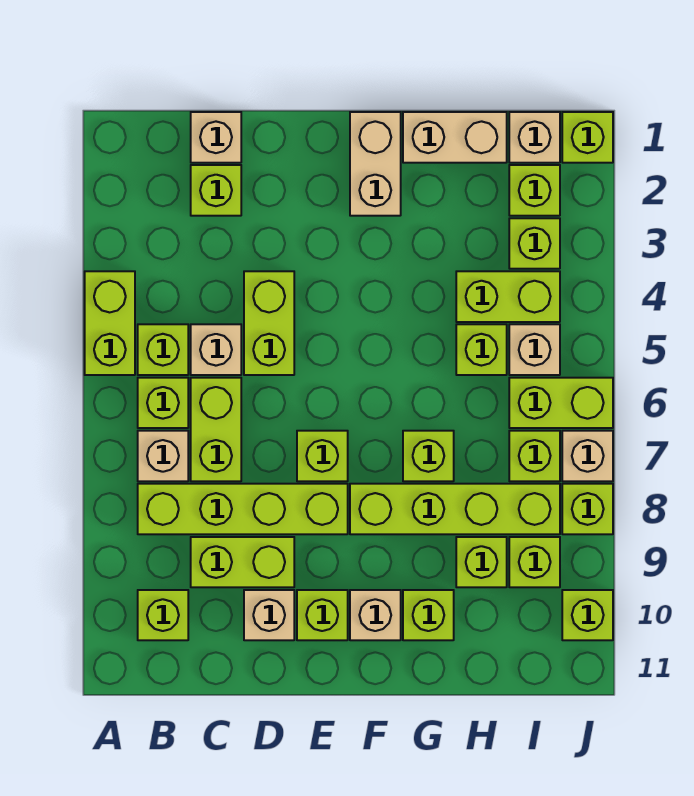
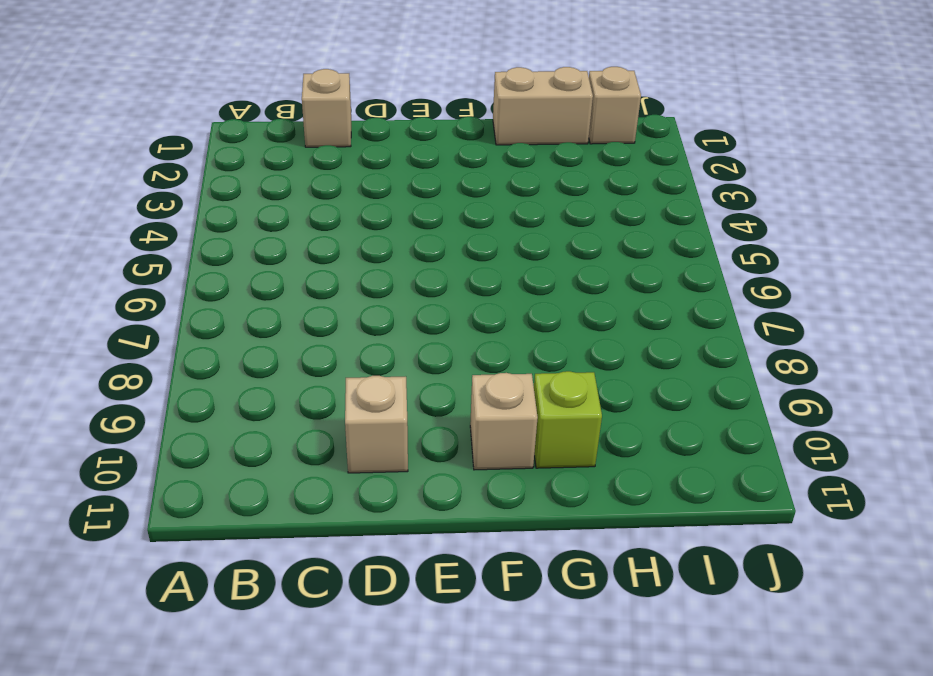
none -> lime 1x2 brick [85,271,135,375]
none -> lime 1x1 brick [138,324,188,375]
none -> lime 1x1 brick [138,378,188,428]
none -> tan 1x1 brick [138,431,188,481]

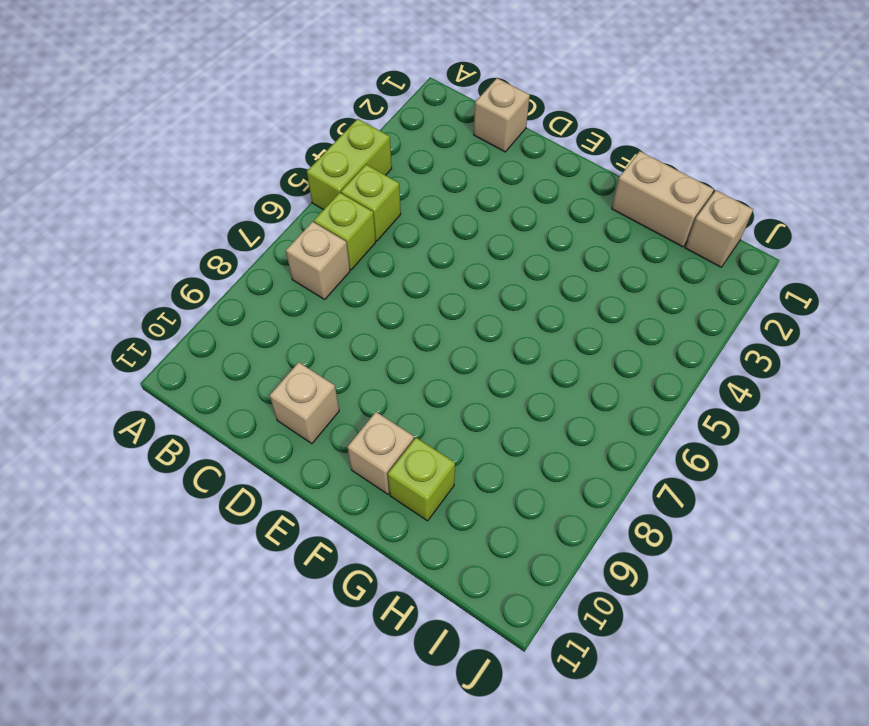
none -> lime 1x4 brick [138,484,348,534]
none -> lime 1x1 brick [138,590,188,640]
none -> lime 1x1 brick [191,165,241,216]
none -> tan 1x1 brick [191,324,241,375]

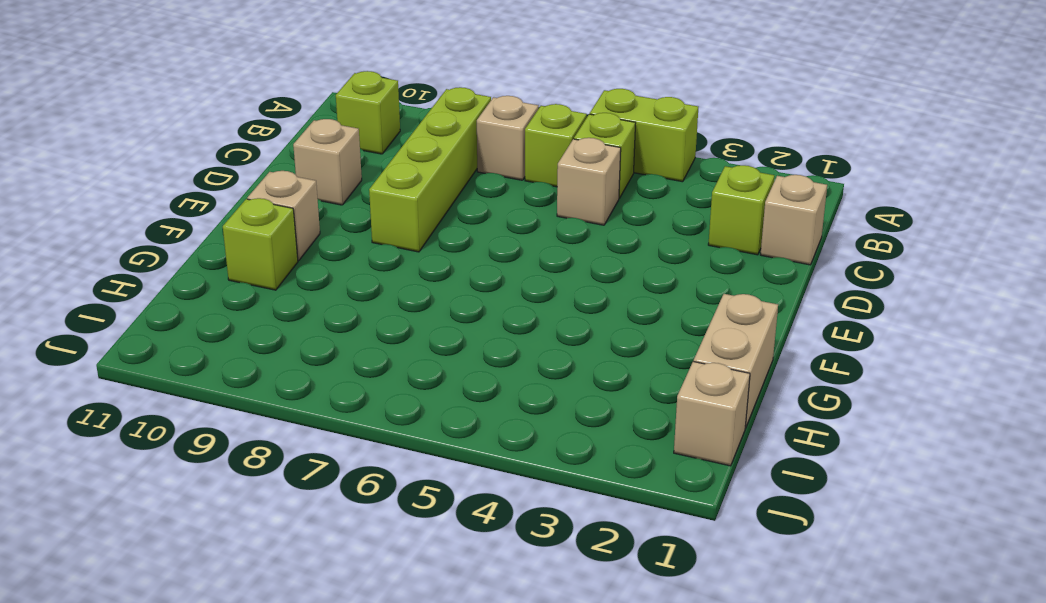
none -> lime 1x2 brick [191,378,241,481]
none -> lime 1x2 brick [191,537,294,587]
none -> lime 1x2 brick [244,271,294,375]
none -> lime 1x1 brick [297,431,348,481]

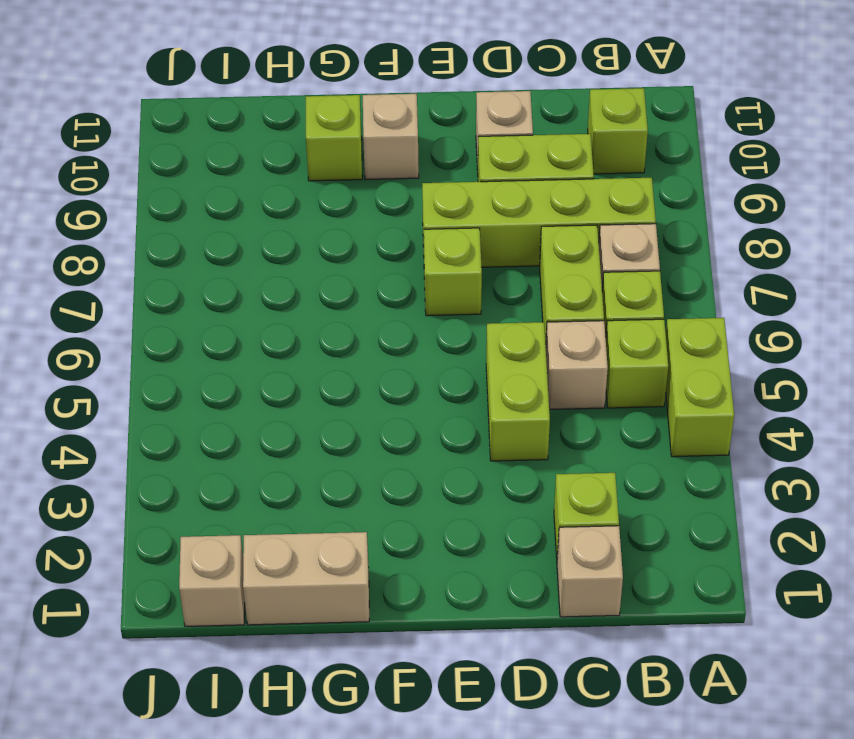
none -> lime 1x1 brick [297,590,348,640]
none -> tan 1x2 brick [350,112,401,216]
none -> lime 1x4 brick [350,484,560,534]
none -> lime 1x1 brick [403,431,454,481]

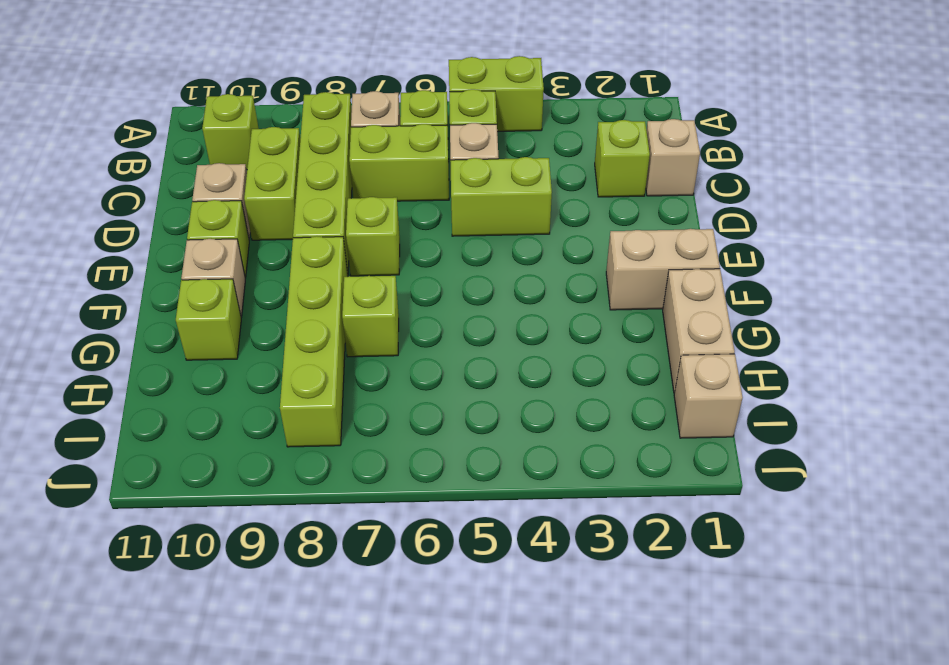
none -> lime 1x2 brick [456,271,560,322]
none -> lime 1x1 brick [456,324,507,375]
none -> lime 1x1 brick [456,537,507,587]
none -> lime 1x1 brick [509,165,560,216]

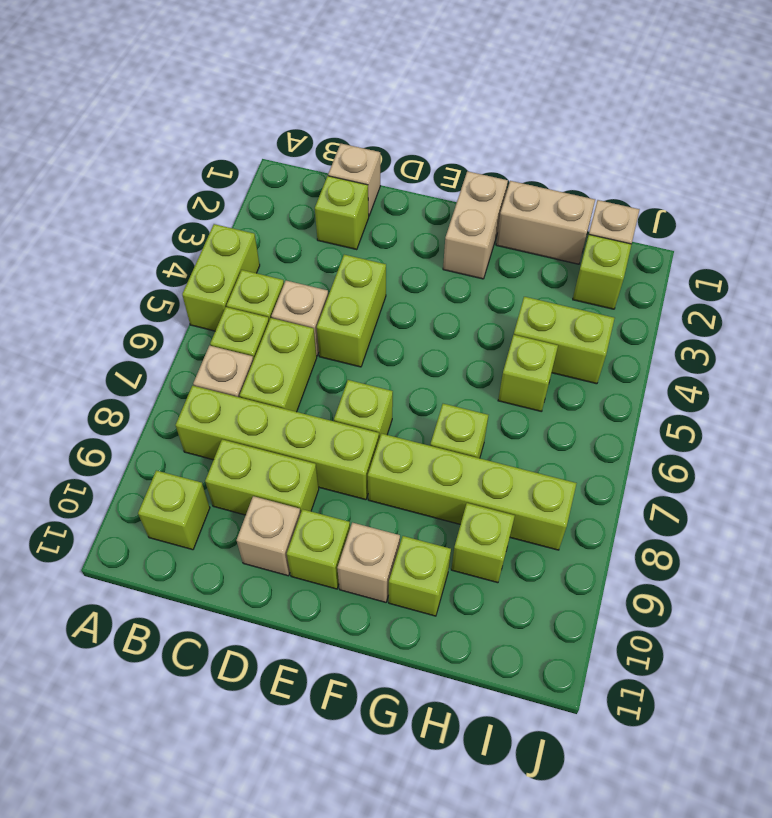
none -> lime 1x1 brick [509,218,560,269]
none -> tan 1x1 brick [509,324,560,375]
none -> lime 1x2 brick [509,378,613,428]
none -> lime 1x1 brick [509,431,560,481]

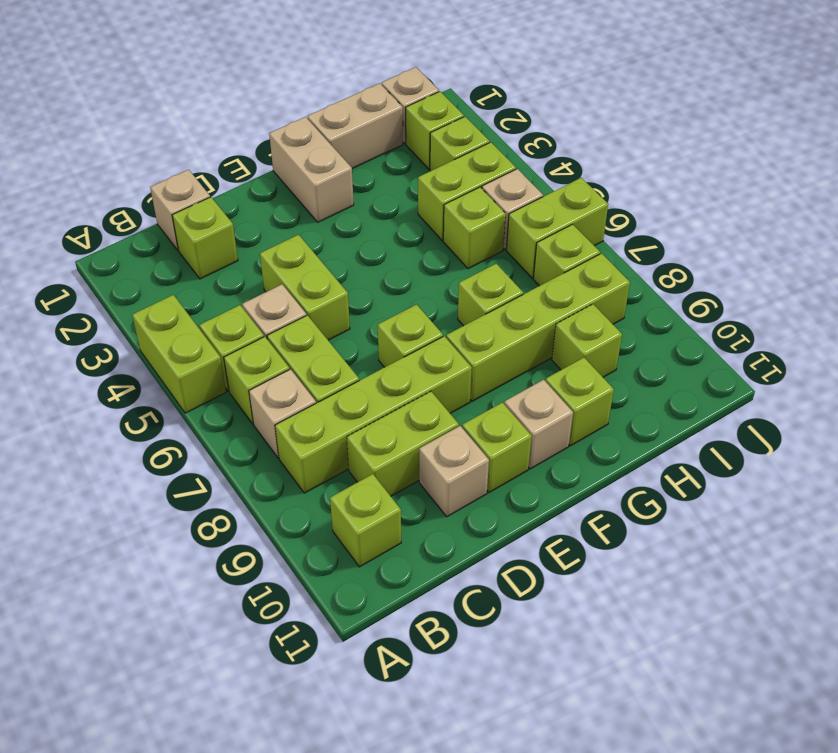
none -> lime 1x1 brick [509,537,560,587]
none -> lime 1x1 brick [562,112,613,163]
none -> tan 1x1 brick [562,431,613,481]
none -> lime 1x1 brick [562,484,613,534]

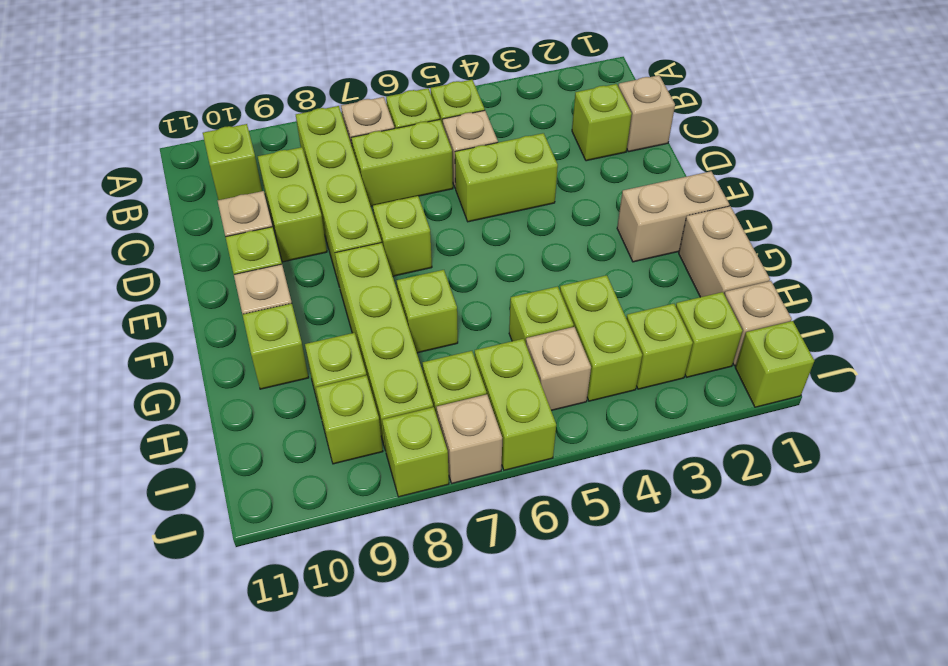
none -> lime 1x2 brick [85,271,135,375]
none -> lime 1x1 brick [562,590,613,640]

